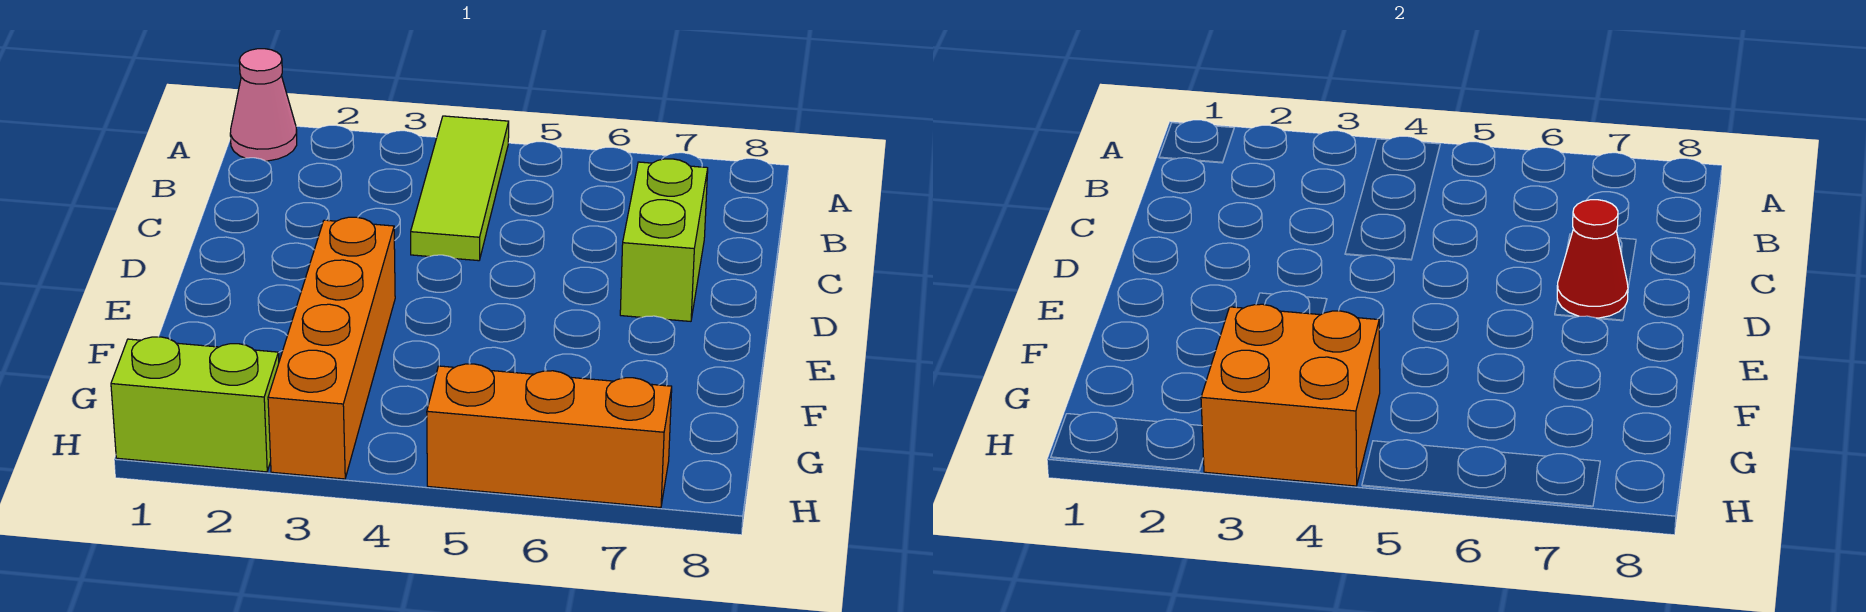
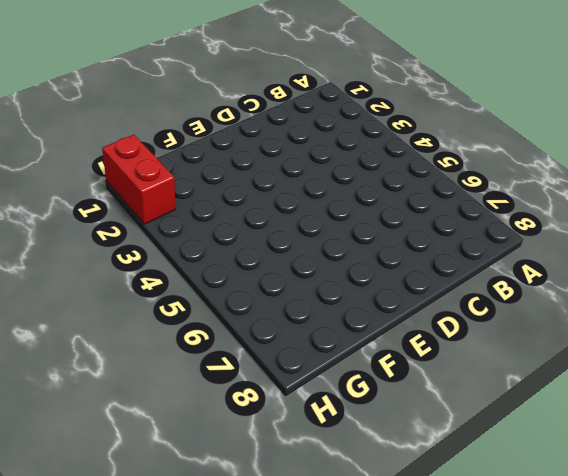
red 1x2 brick [102,135,176,224] -> lime 1x2 brick [111,337,279,472]
none -> pink 1x1 cone [230,49,297,161]
none -> lime 1x3 tile [411,116,509,261]

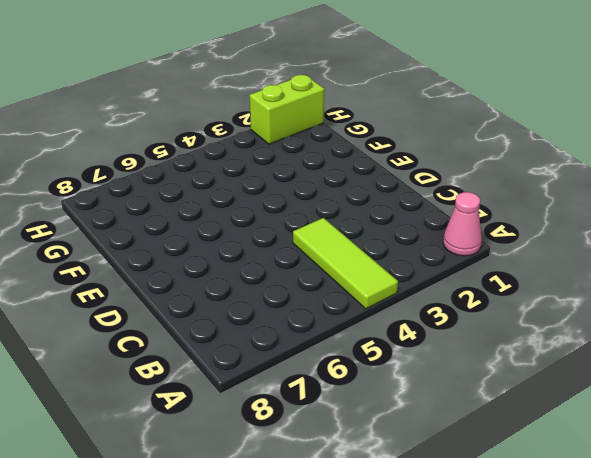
none -> lime 1x2 brick [620,159,708,321]
none -> orange 1x4 brick [268,217,395,479]

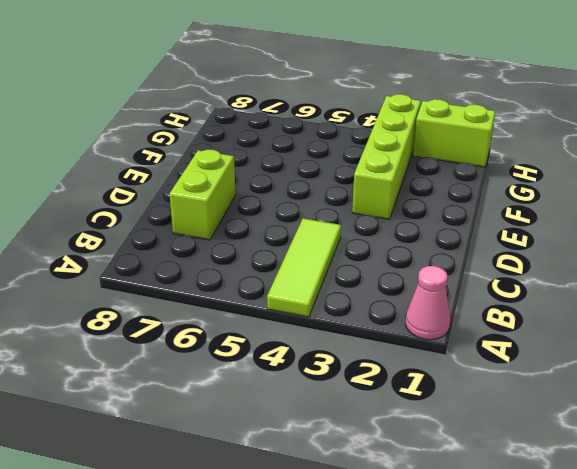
lime 1x4 brick [352,94,421,219] -> orange 1x4 brick [268,217,395,479]
none -> orange 1x3 brick [427,364,672,508]
none -> red 1x1 cone [1557,200,1628,318]

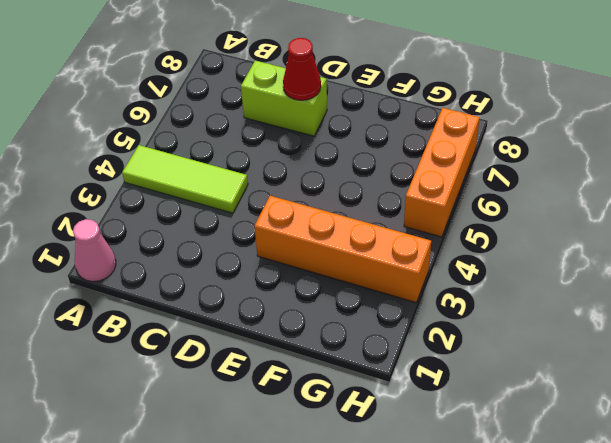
none -> lime 1x2 brick [111,337,279,472]
none -> orange 2x2 brick [1201,304,1380,486]

